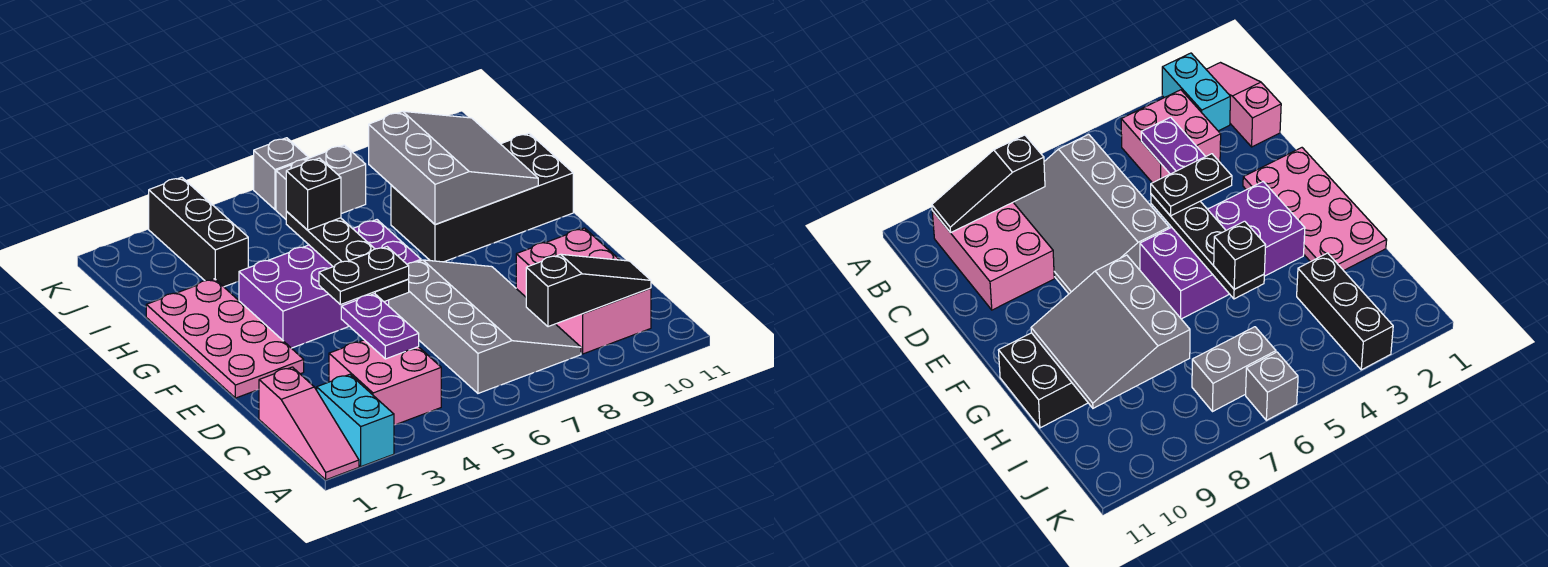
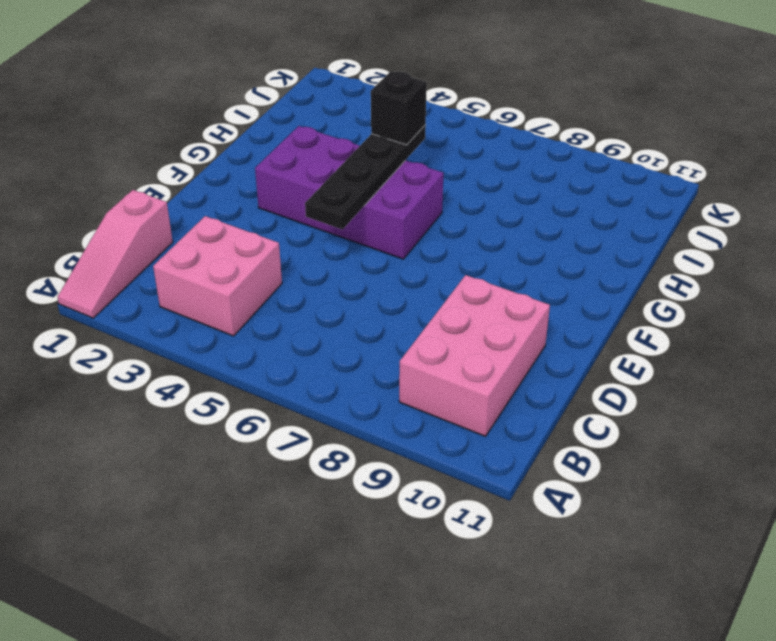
none -> cyan 1x2 brick [317,374,394,466]
none -> grey 3x4 slope [389,260,581,393]
none -> pink 2x4 plate [146,279,304,398]

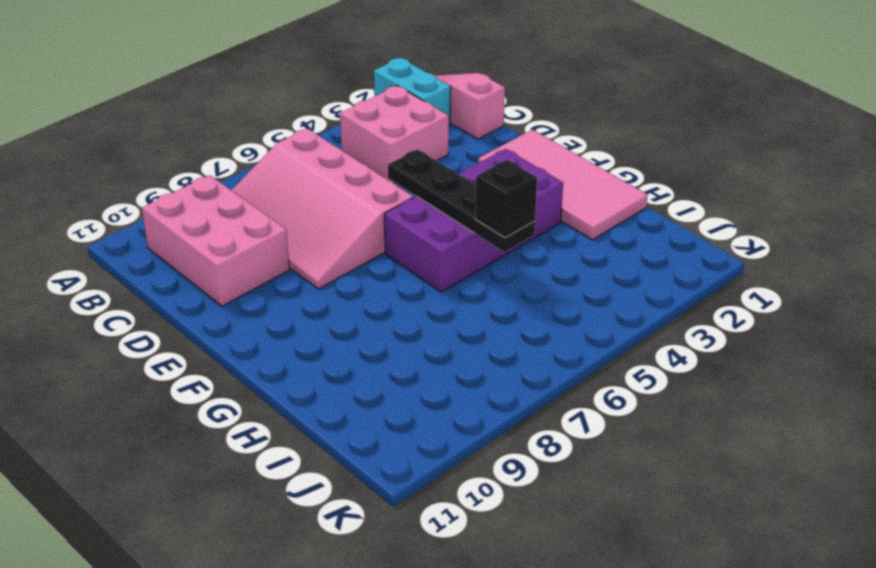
pink 3x4 slope [232,129,413,289] -> grey 3x4 slope [389,260,581,393]
pink 2x4 tile [478,130,648,240] -> pink 2x4 plate [146,279,304,398]
none -> black 2x4 brick [391,133,573,262]
none -> black 1x3 brick [149,177,248,287]
none -> grey 1x2 brick [276,145,366,219]

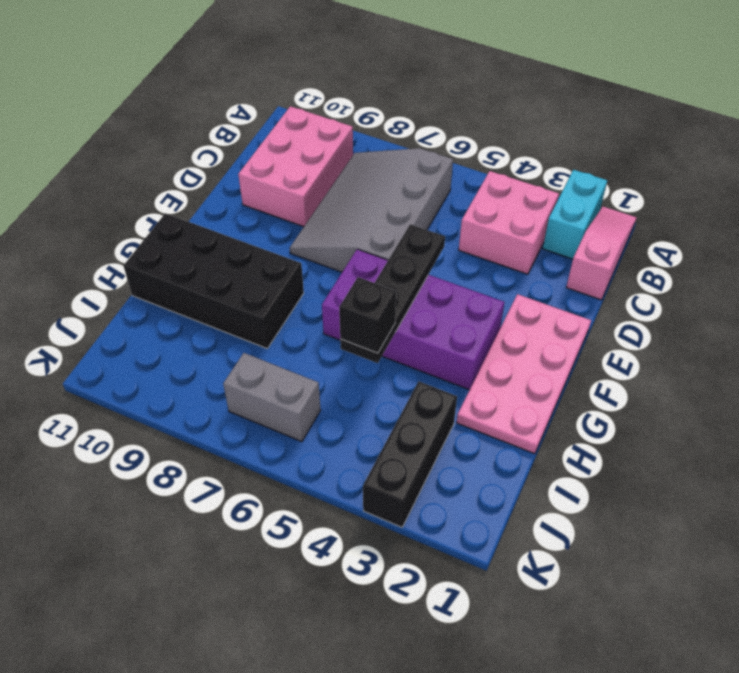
none -> grey 1x1 brick [254,138,308,210]
none -> black 1x3 slope [526,254,651,327]
none -> purple 1x2 plate [341,294,419,359]

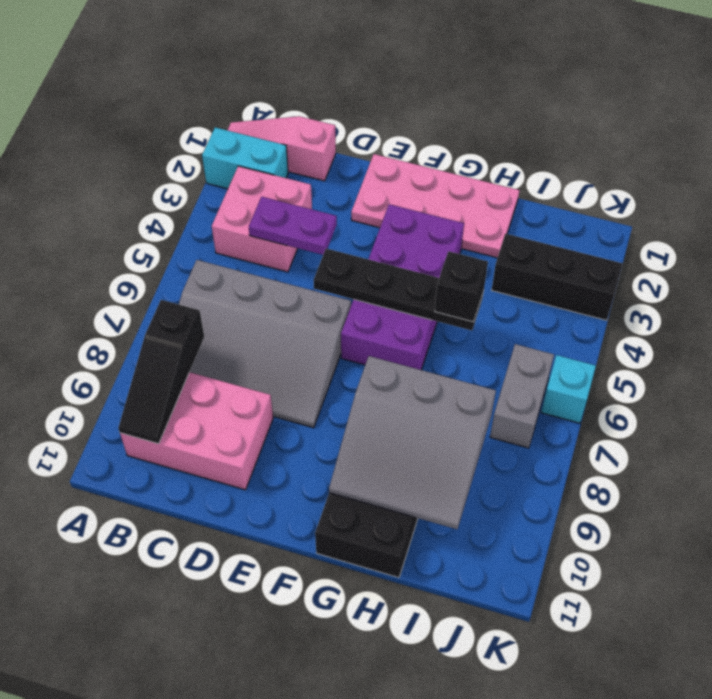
cyan 1x1 brick [541,355,596,423] -> grey 1x1 brick [254,138,308,210]
none -> black 1x2 plate [319,247,409,305]

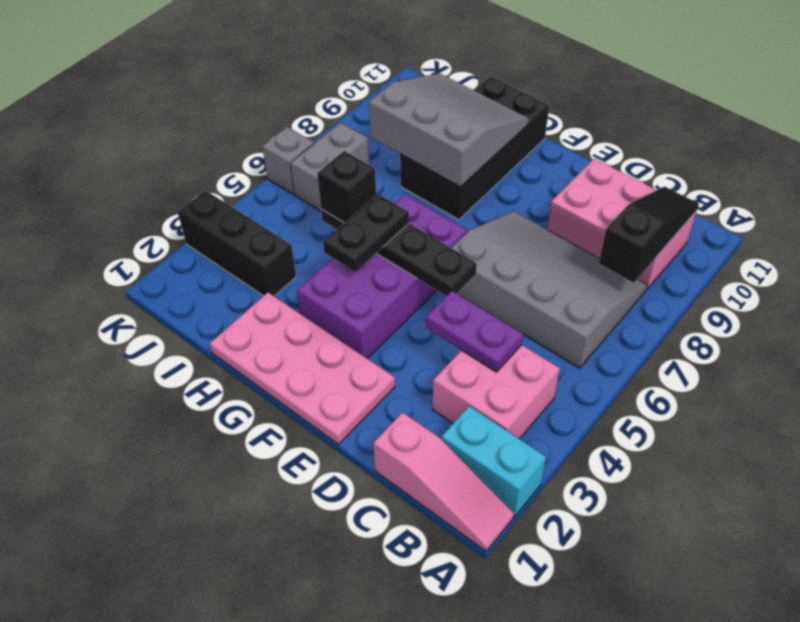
black 1x2 plate [323,194,409,272] -> black 1x2 plate moved to [319,247,409,305]

